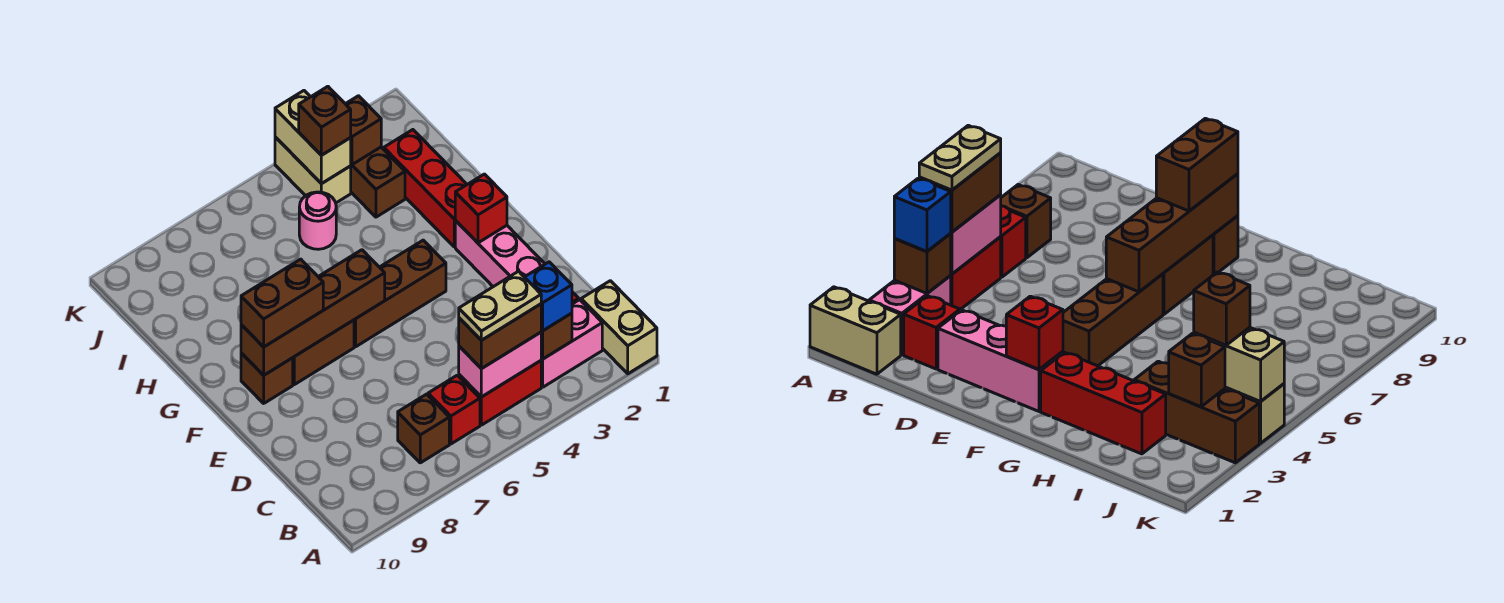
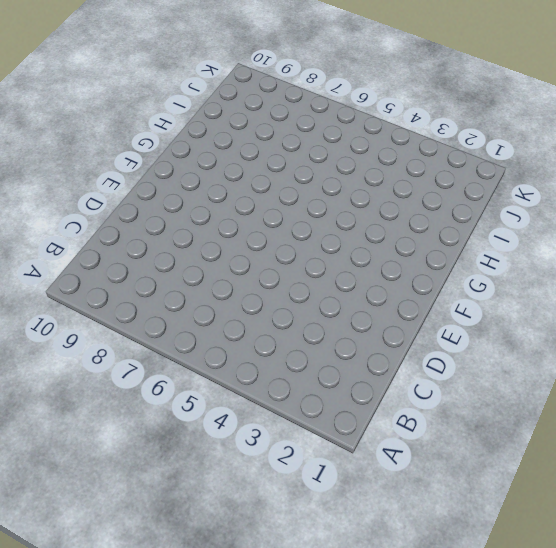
none -> tan 1x2 brick [581,281,657,374]
none -> pink 1x2 brick [541,300,602,387]
none -> red 1x2 brick [459,361,541,425]

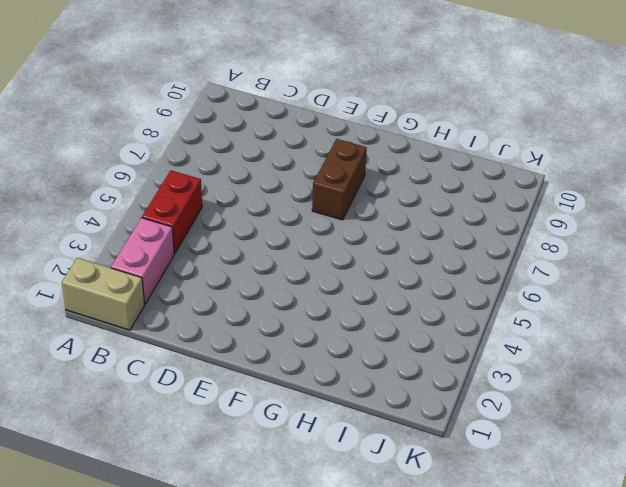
none -> red 1x1 brick [428,375,480,444]
none -> brown 1x1 brick [398,394,449,463]
none -> red 1x1 brick [904,296,960,369]

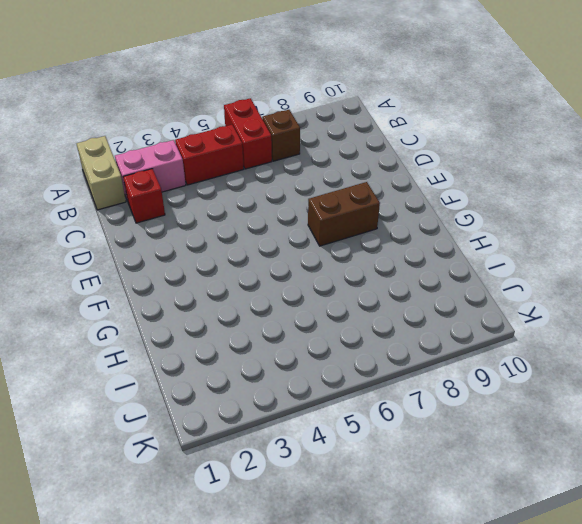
red 1x2 brick [224,98,272,169] -> red 1x1 brick [428,375,480,444]
none -> pink 1x3 brick [455,220,545,287]
none -> brown 1x3 brick [354,240,446,347]
none -> brown 1x1 brick [241,353,293,403]

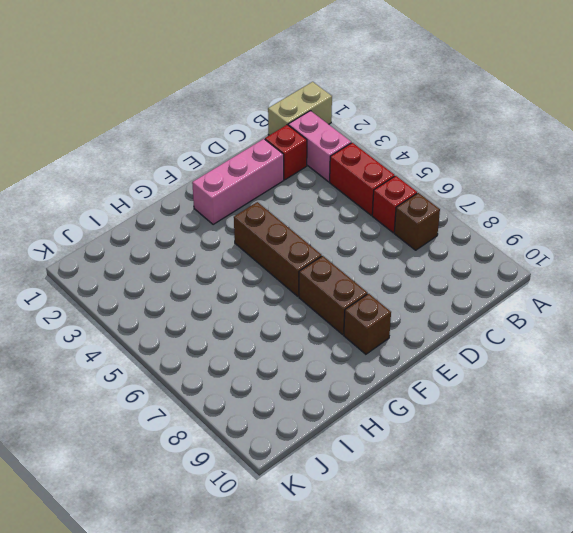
none -> red 1x3 brick [384,130,467,247]
none -> brown 1x3 brick [351,147,405,217]
none -> pink 1x1 round brick [299,192,336,249]

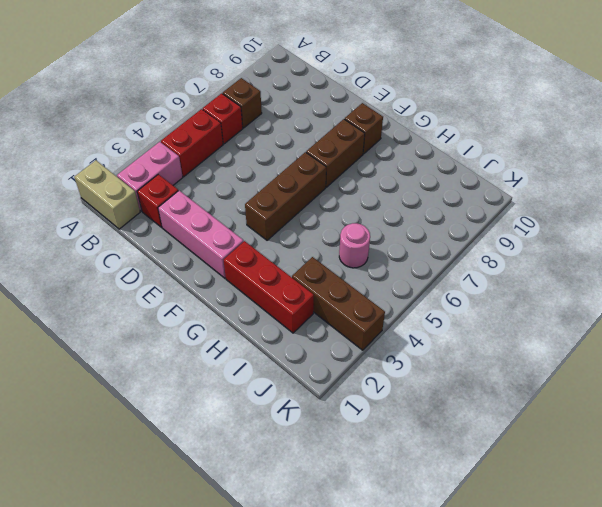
none -> tan 1x2 brick [275,137,351,203]
none -> brown 1x1 brick [541,313,572,359]
none -> pink 1x2 brick [459,332,541,397]

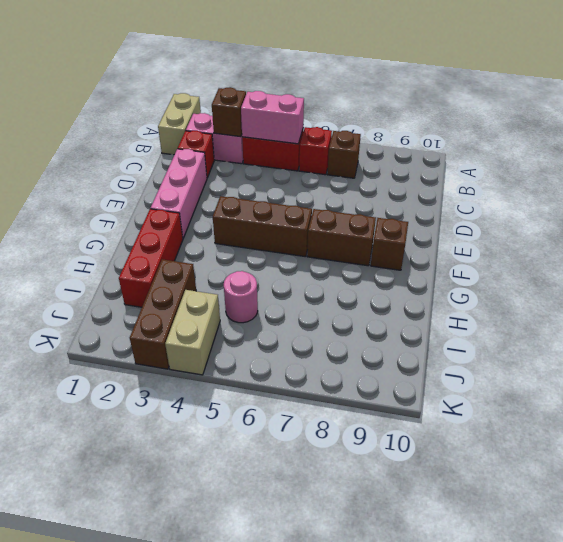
none -> red 1x1 brick [455,174,507,243]
none -> brown 1x4 brick [241,250,385,375]
none -> brown 1x1 brick [346,96,381,165]

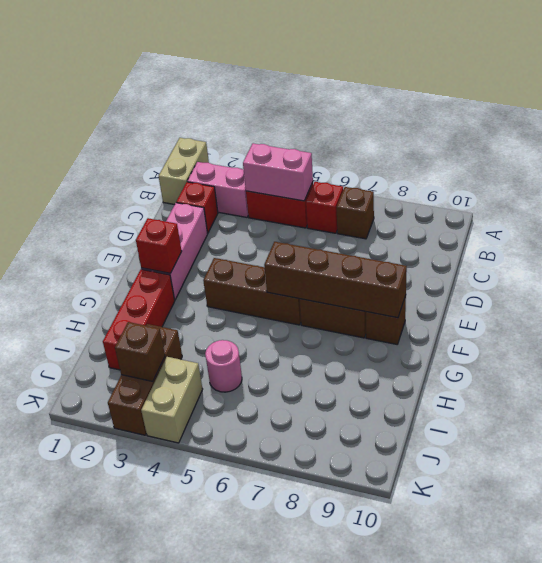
none -> brown 1x1 brick [541,313,572,359]
none -> tan 1x2 brick [275,91,351,184]
none -> blue 1x1 brick [525,262,572,331]

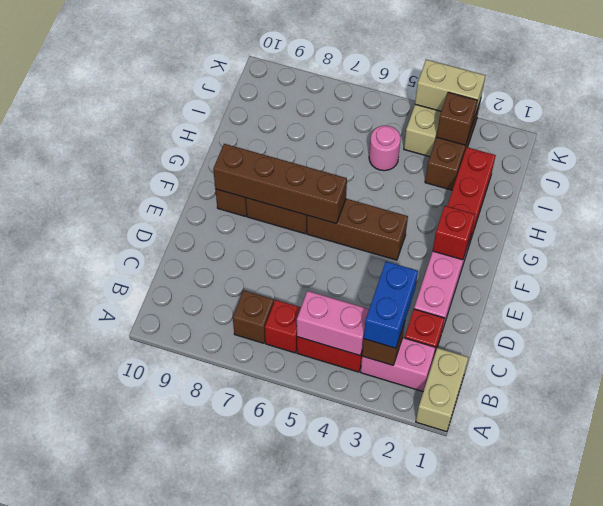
blue 1x2 brick [364,261,418,348] -> blue 1x1 brick [525,262,572,331]
tan 1x2 brick [415,59,486,118] -> tan 1x2 brick turned to [275,91,351,184]
none -> brown 1x2 brick [459,304,541,369]
none -> brown 1x2 brick [241,259,323,347]
none -> brown 1x1 brick [299,86,351,155]

